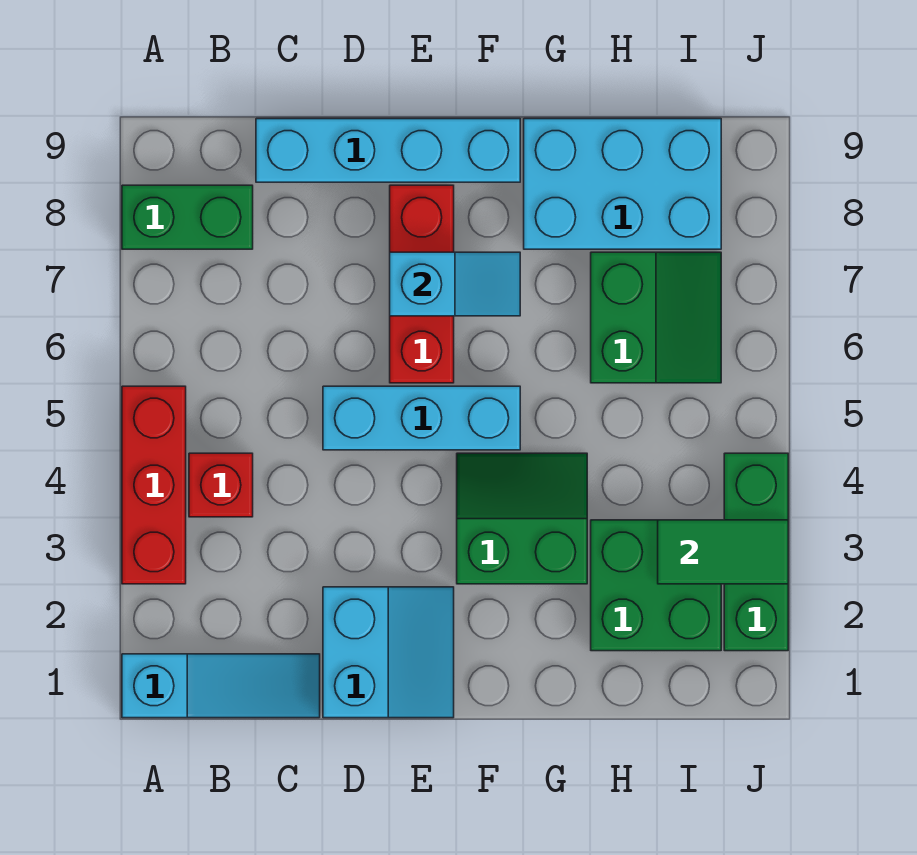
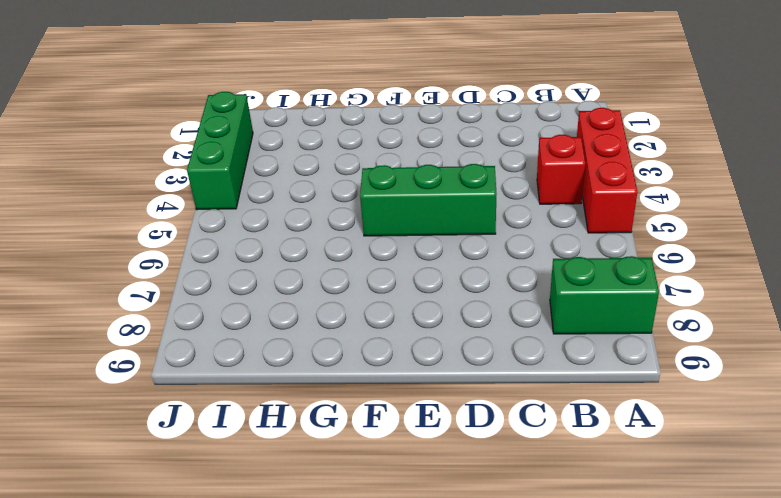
green 1x3 brick [360,164,497,236] -> cyan 1x3 brick [323,386,520,450]
none -> cyan 1x3 slope [122,654,320,718]
none -> cyan 1x4 brick [256,119,520,182]
none -> cyan 2x2 slope [323,587,454,718]

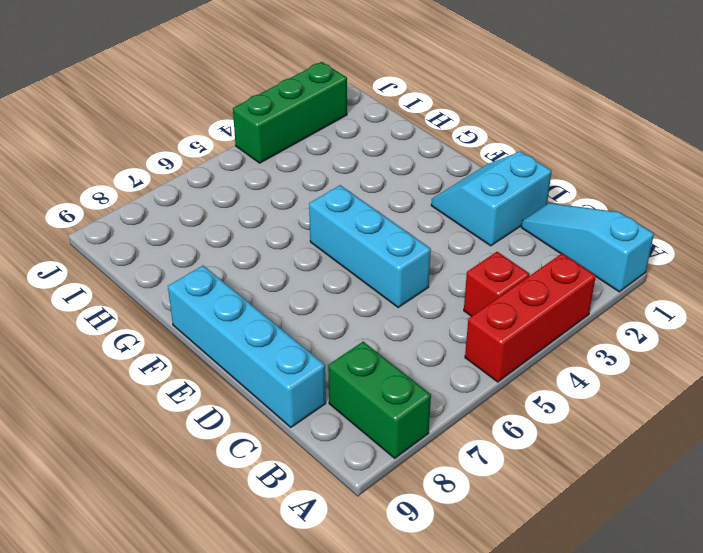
none -> red 1x3 brick [390,185,454,383]
none -> green 2x2 slope [457,453,587,584]
none -> cyan 2x3 brick [524,119,721,249]

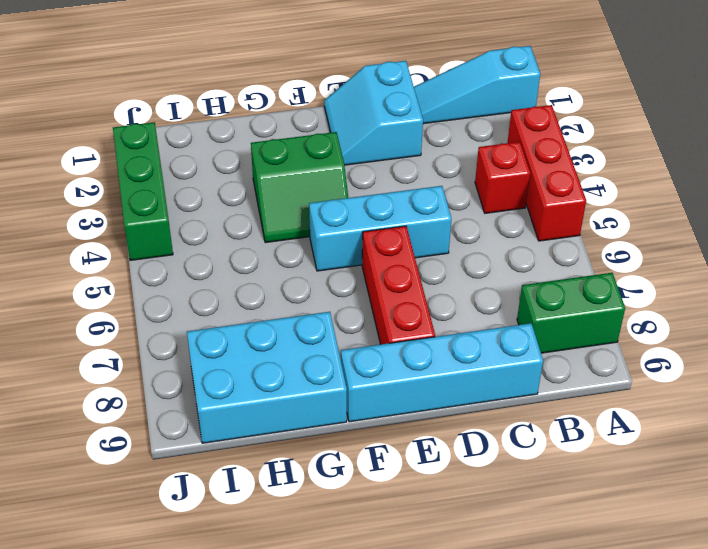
none -> green 2x2 brick [591,520,721,651]
none -> green 2x2 slope [591,252,721,383]
none -> cyan 1x2 slope [390,252,520,316]

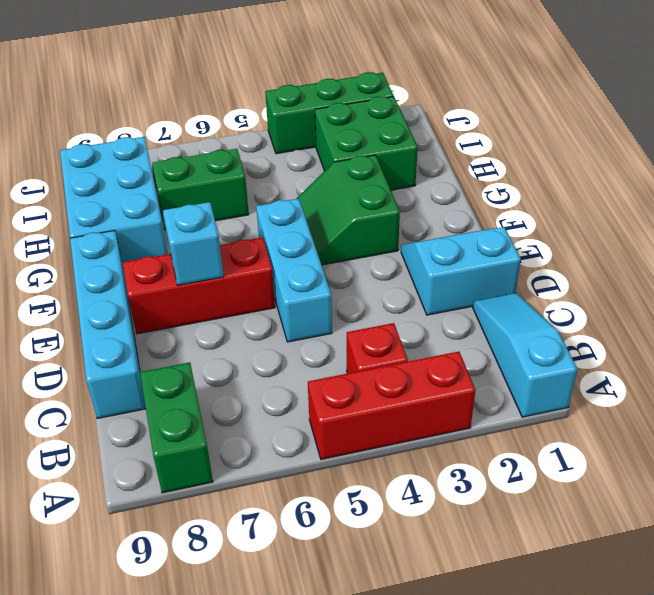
none -> green 1x2 tile [658,520,788,584]

